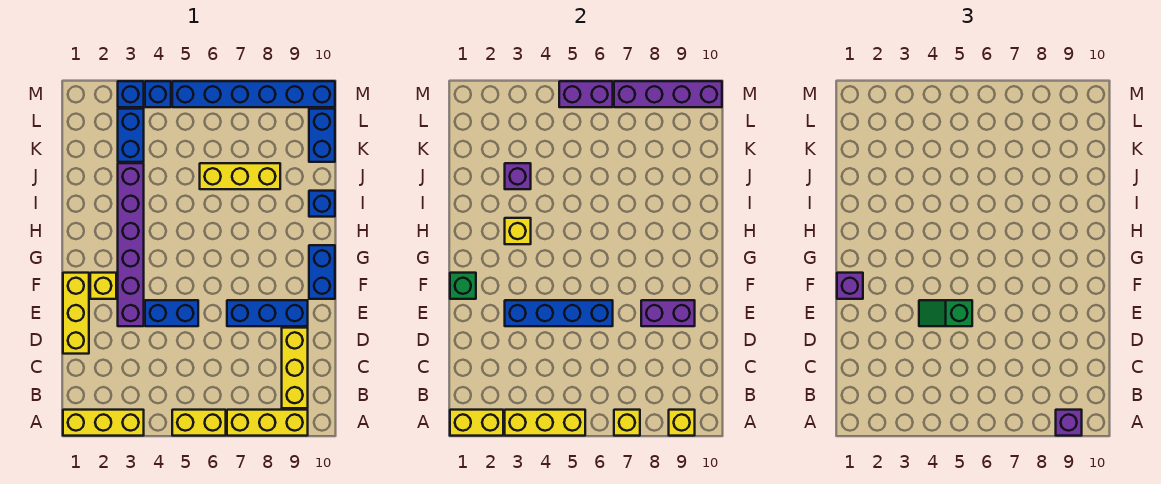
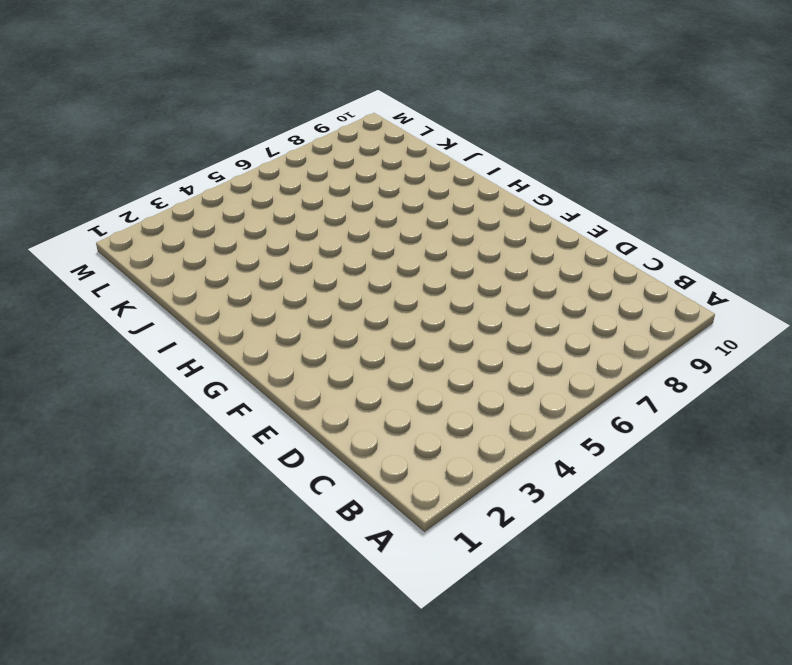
none -> yellow 1x3 brick [63,410,144,436]
none -> yellow 1x2 brick [172,410,226,436]
none -> yellow 1x3 brick [227,410,308,436]
none -> yellow 1x3 brick [282,328,308,408]

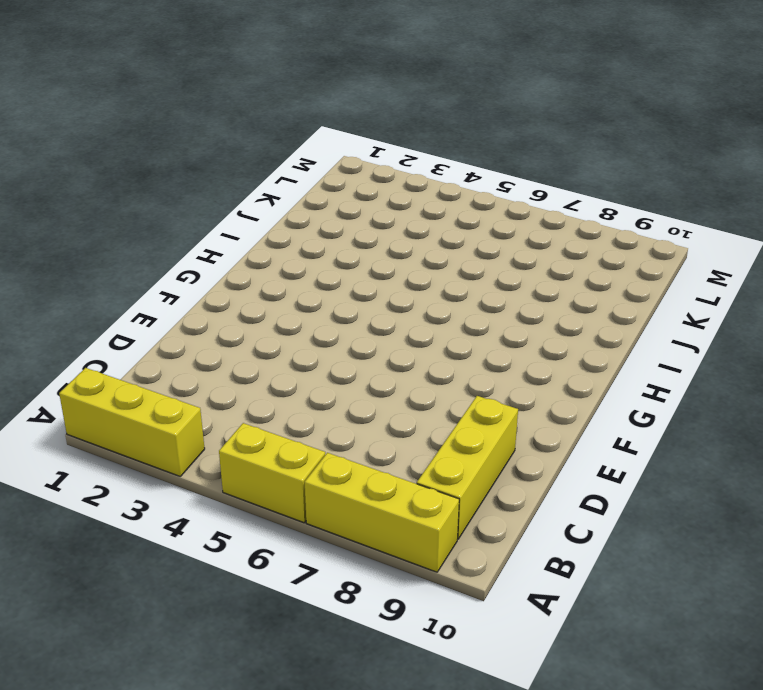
none -> yellow 1x3 brick [63,273,89,354]
none -> purple 1x6 brick [118,163,144,326]
none -> blue 1x2 brick [145,300,198,326]
none -> blue 1x3 brick [227,300,308,326]

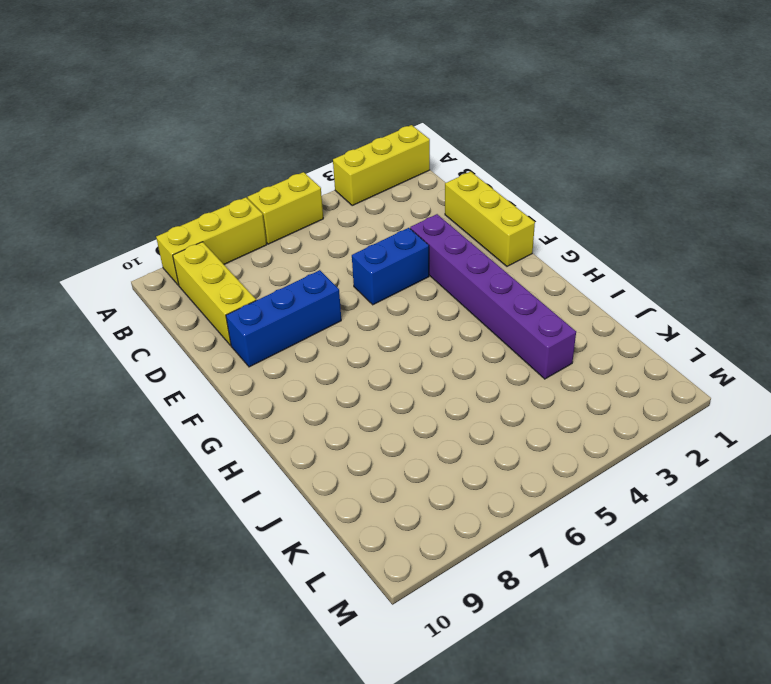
none -> yellow 1x1 brick [90,273,116,299]
none -> blue 1x2 brick [309,245,335,299]
none -> blue 1x1 brick [309,191,335,217]
none -> yellow 1x3 brick [200,163,280,189]

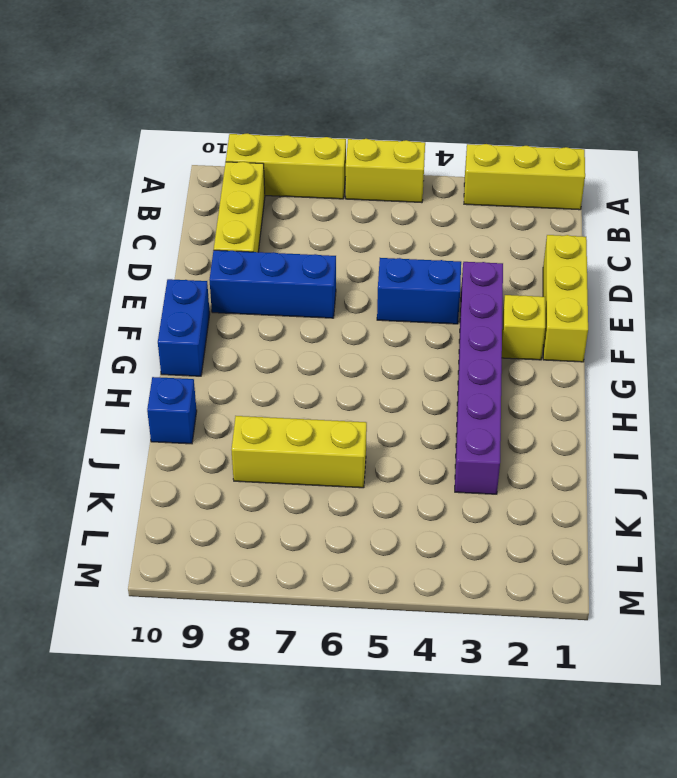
none -> blue 1x2 brick [118,109,144,162]
none -> blue 1x2 brick [309,109,335,162]
none -> blue 1x1 brick [118,81,144,107]
none -> blue 1x1 brick [145,81,171,107]

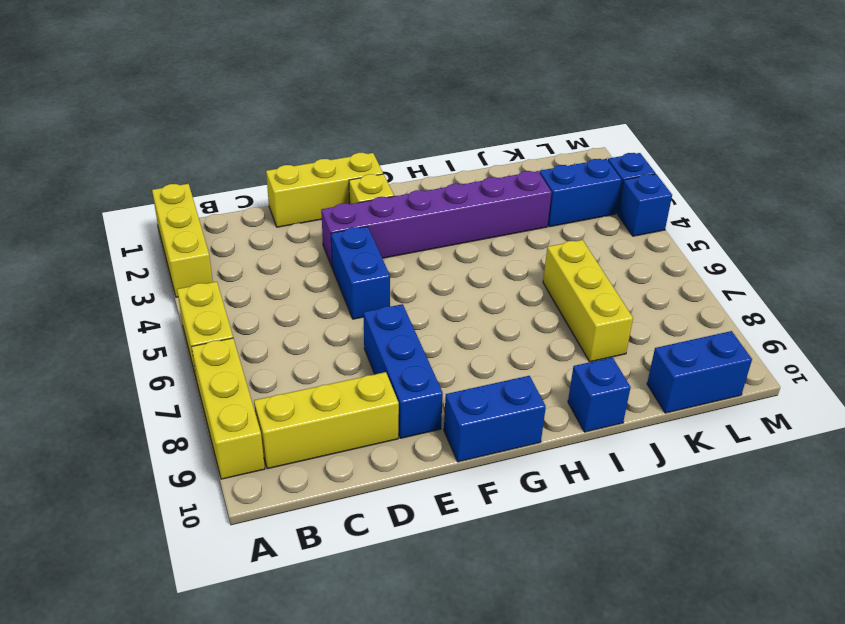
none -> blue 1x6 brick [172,81,335,107]
none -> yellow 1x2 brick [450,410,503,436]
none -> yellow 1x3 brick [505,410,585,436]
none -> yellow 1x1 brick [614,410,640,436]

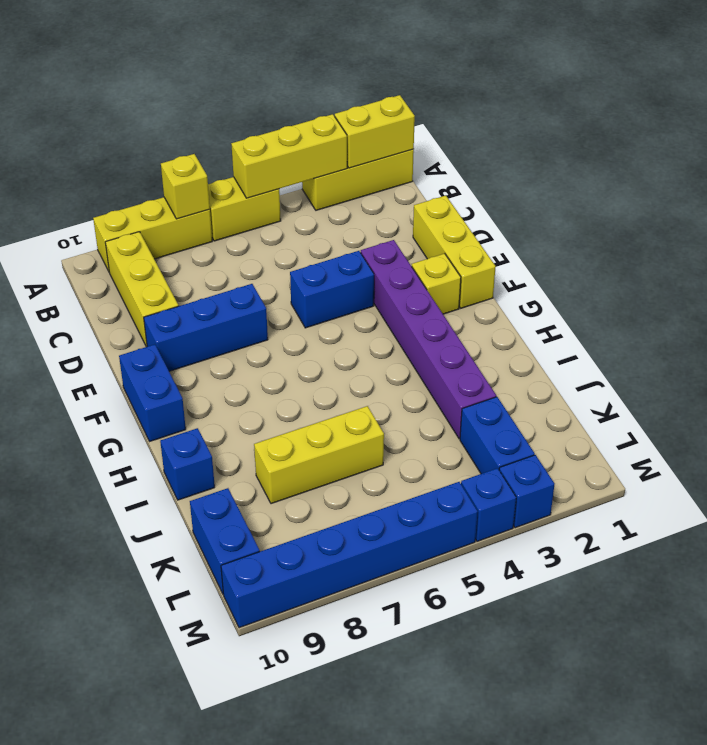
none -> yellow 1x1 brick [669,410,695,436]
none -> blue 1x4 brick [505,300,613,326]
none -> purple 1x2 brick [641,300,695,326]
none -> green 1x1 brick [450,273,476,299]

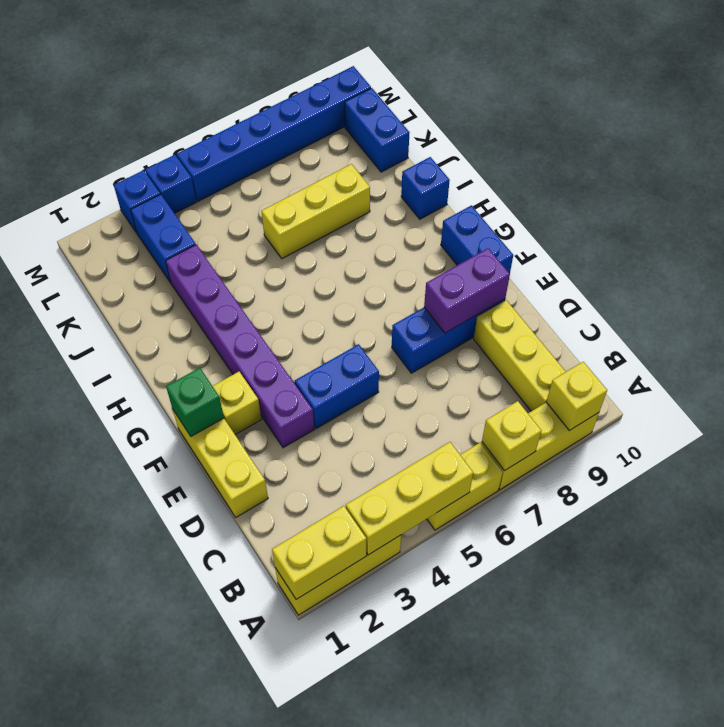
none -> blue 1x4 brick [505,300,613,326]
none -> yellow 1x1 brick [505,218,531,244]
none -> purple 1x1 brick [505,163,531,189]
none -> purple 1x2 brick [559,81,613,107]

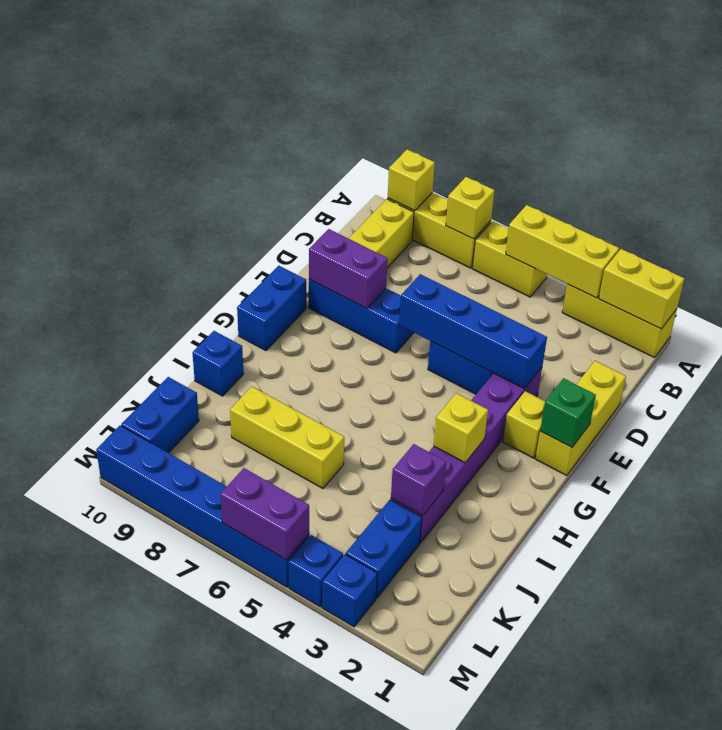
none -> purple 1x4 brick [614,81,722,107]
none -> purple 1x1 brick [1056,410,1082,436]
none -> green 1x2 slope [919,300,972,326]
none -> purple 1x1 brick [837,273,863,299]

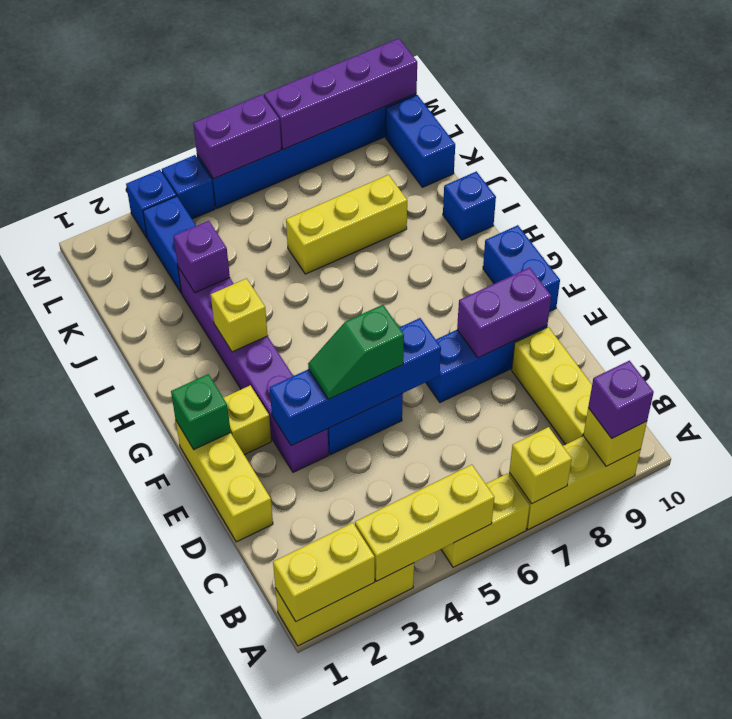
none -> purple 1x1 brick [837,273,863,299]

